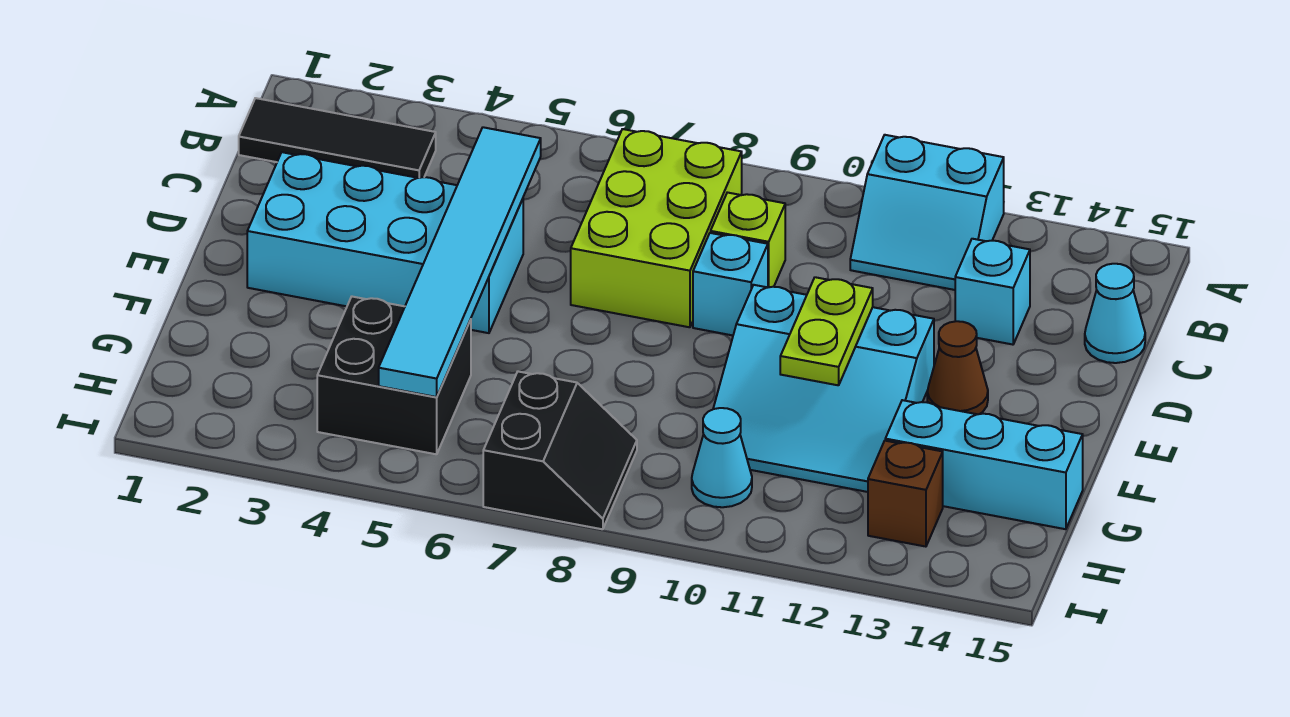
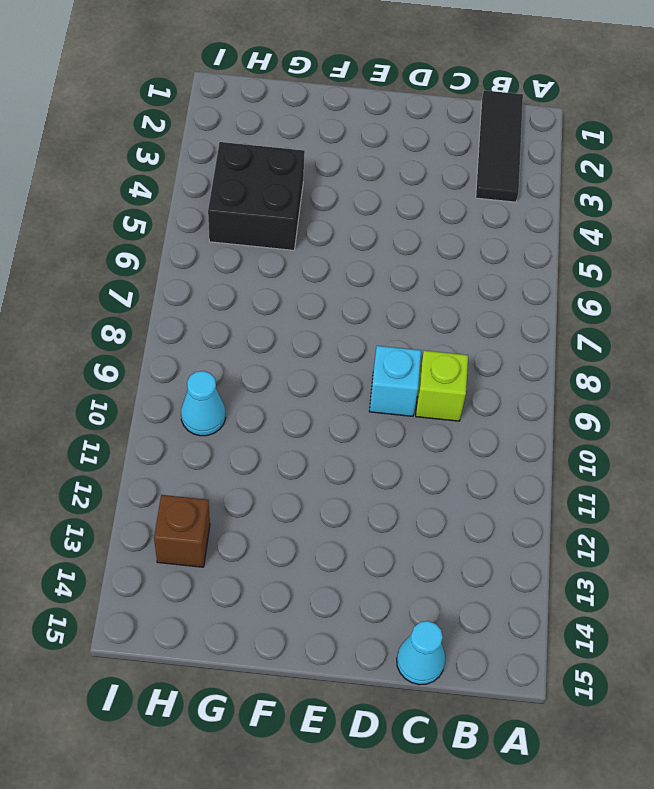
none -> cyan 2x2 slope [850,135,1004,290]
none -> lime 2x3 brick [571,129,742,327]
none -> cyan 1x1 brick [955,239,1030,345]

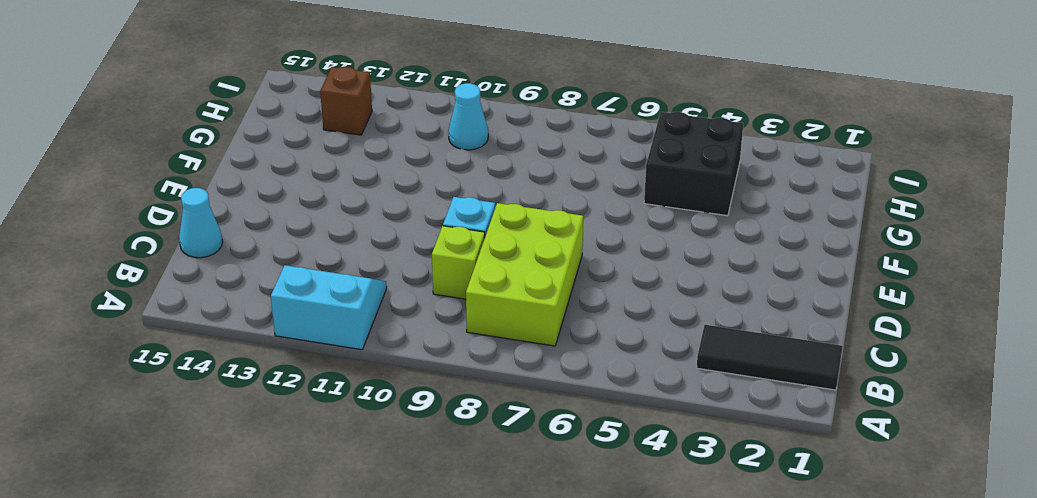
none -> cyan 1x1 brick [955,239,1030,345]
none -> cyan 2x4 brick [247,152,523,333]
none -> cyan 3x3 slope [713,285,934,492]

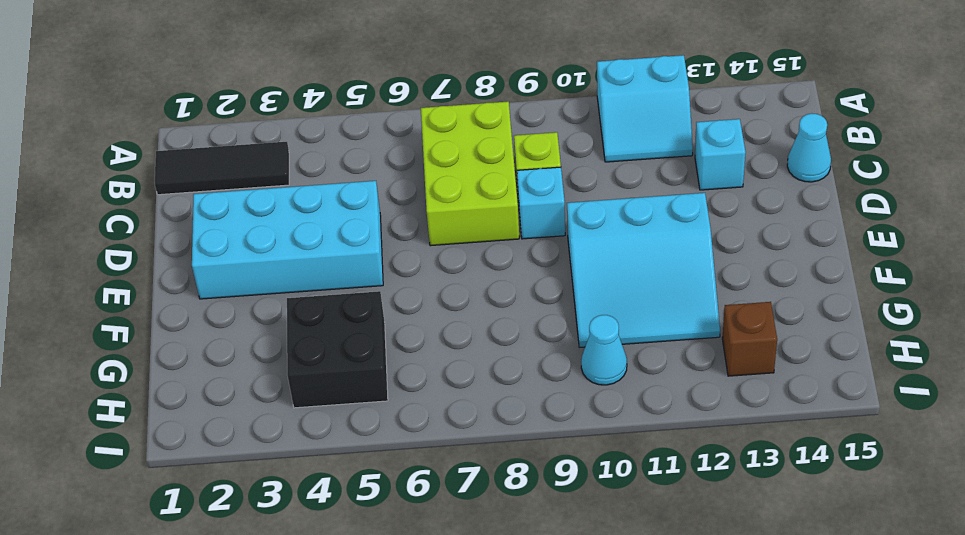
none -> brown 1x1 cone [927,321,988,414]
none -> cyan 1x3 brick [885,400,1083,529]
none -> black 2x2 slope [483,372,637,529]

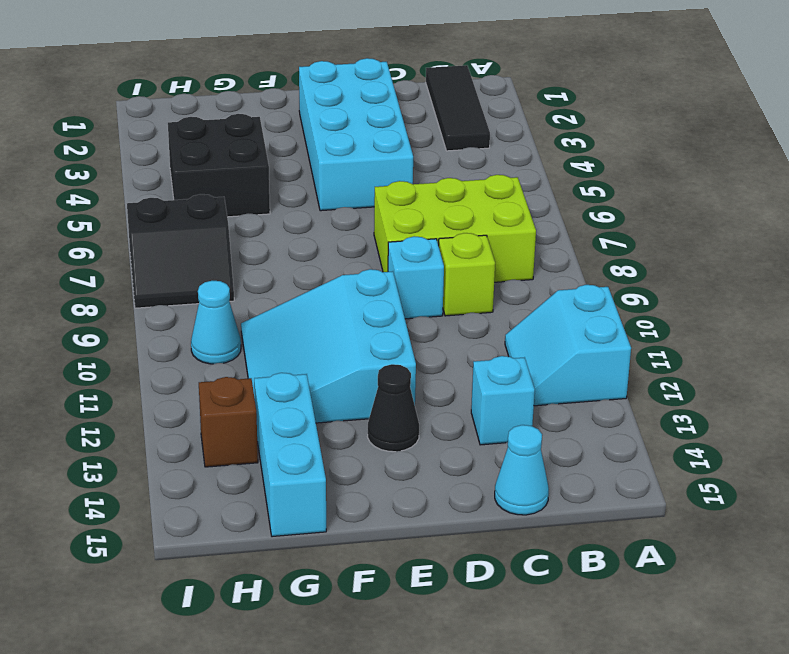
black 1x1 cone [367,364,419,452] -> brown 1x1 cone [927,321,988,414]
none -> cyan 1x6 tile [379,127,541,397]
none -> lime 1x2 plate [780,277,873,385]

